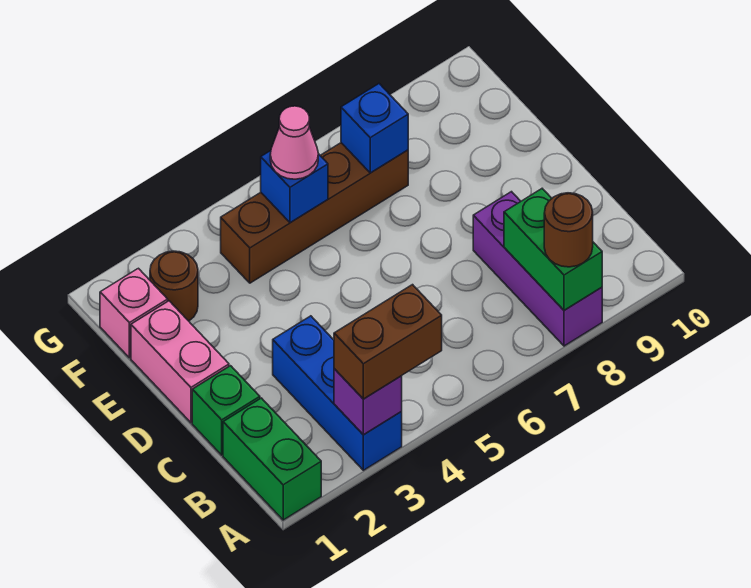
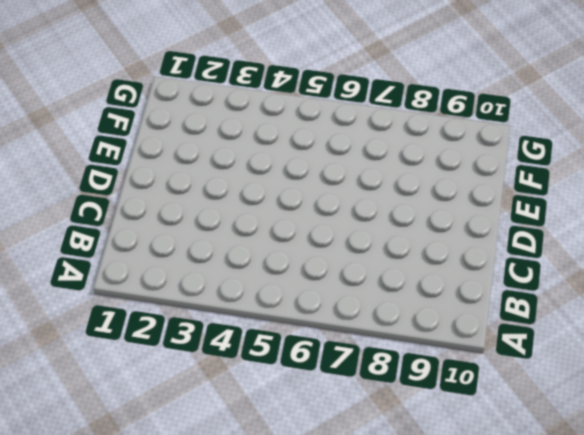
none -> green 1x2 brick [223,398,321,520]
none -> blue 1x3 brick [273,316,402,470]
none -> purple 1x3 brick [473,192,602,346]

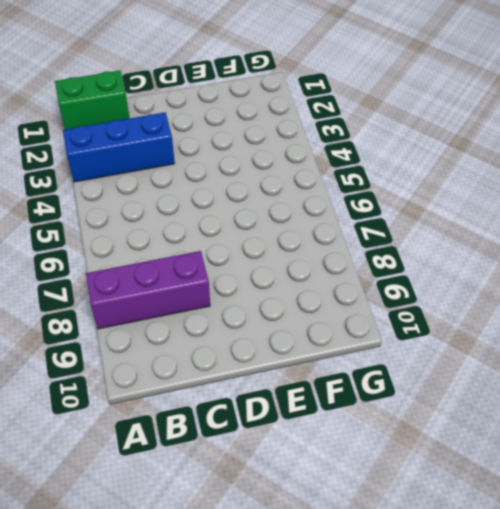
none -> green 1x1 brick [192,366,260,455]
none -> pink 1x2 brick [131,301,229,423]
none -> pink 1x1 brick [100,268,168,358]

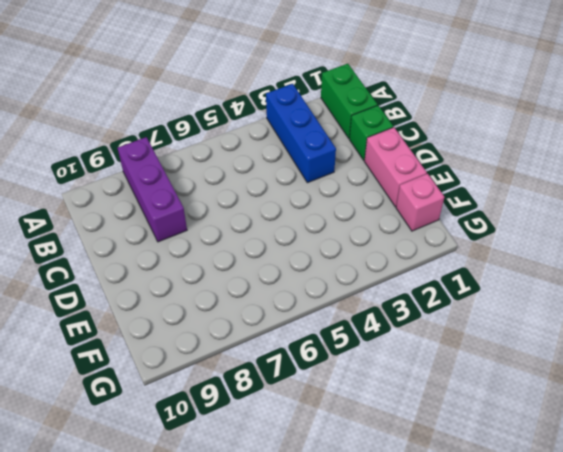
none -> brown 1x1 round brick [150,251,198,321]
none -> brown 1x4 brick [221,143,408,283]
none -> purple 1x1 brick [334,369,402,435]

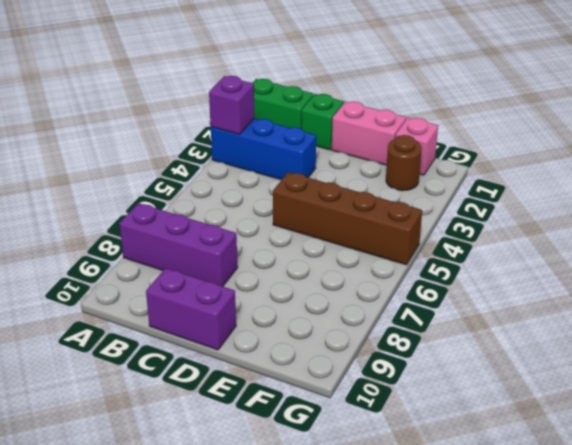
purple 1x2 brick [146,268,236,350] -> none
brown 1x4 brick [273,172,422,265] -> brown 1x4 brick turned to [221,143,408,283]
none -> green 1x2 brick [504,189,602,310]
none -> blue 1x1 brick [261,151,328,223]
none -> blue 1x1 brick [341,84,408,173]

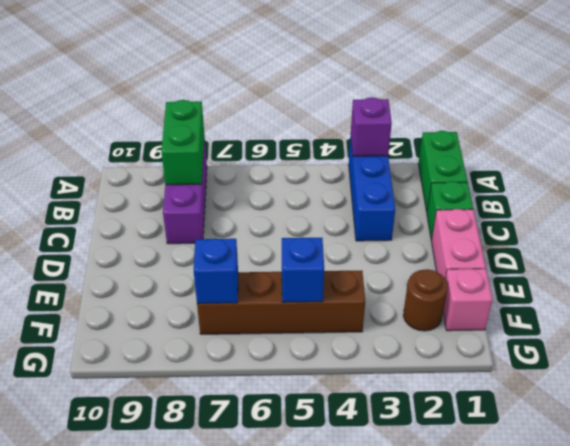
none -> brown 1x2 brick [334,285,442,399]
none -> brown 1x1 round brick [544,193,593,267]
none -> pink 1x1 cone [270,106,318,179]

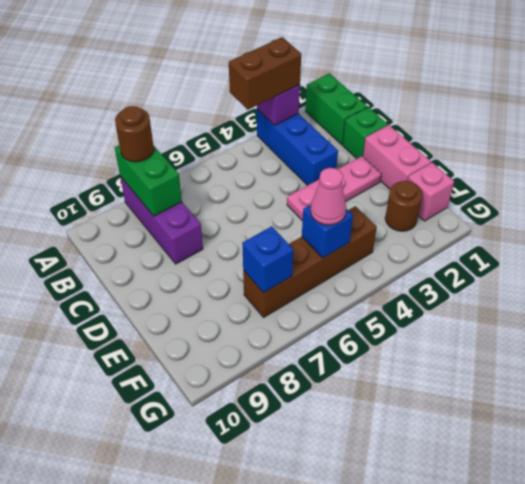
pink 1x3 plate [287,156,381,221] -> none

